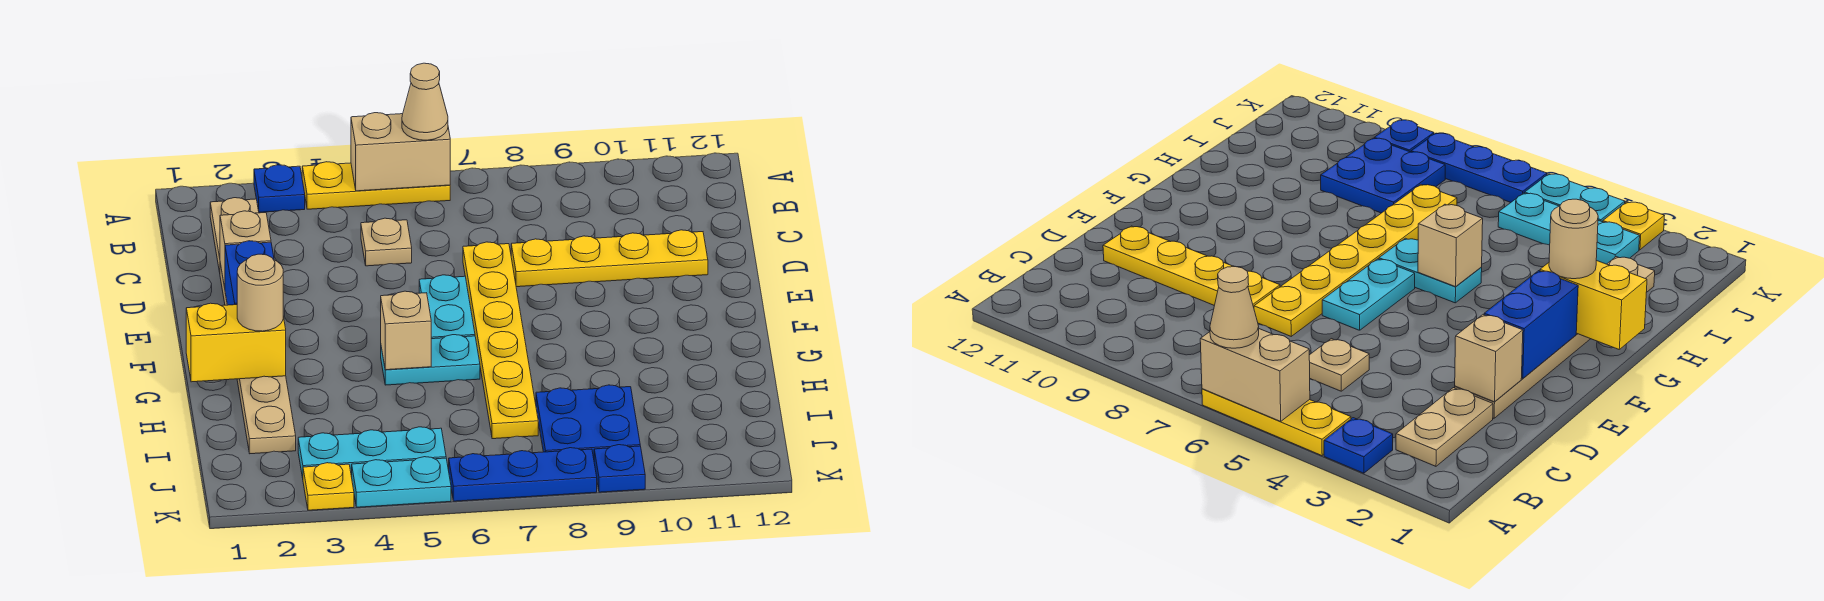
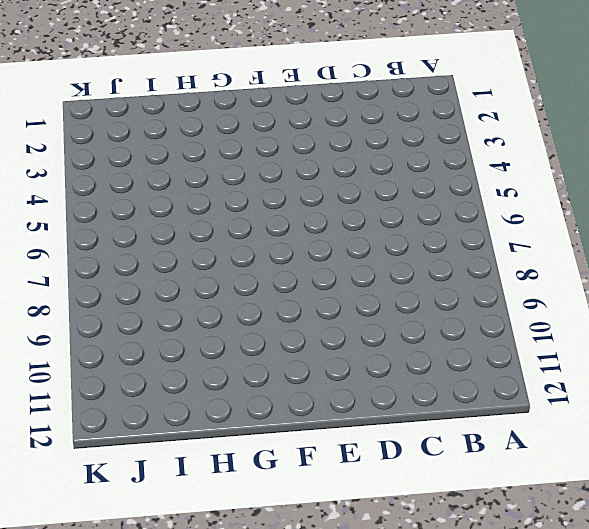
none -> blue 1x1 plate [254,165,305,212]
none -> yellow 1x3 plate [302,162,450,209]
none -> tan 1x2 plate [210,198,259,272]

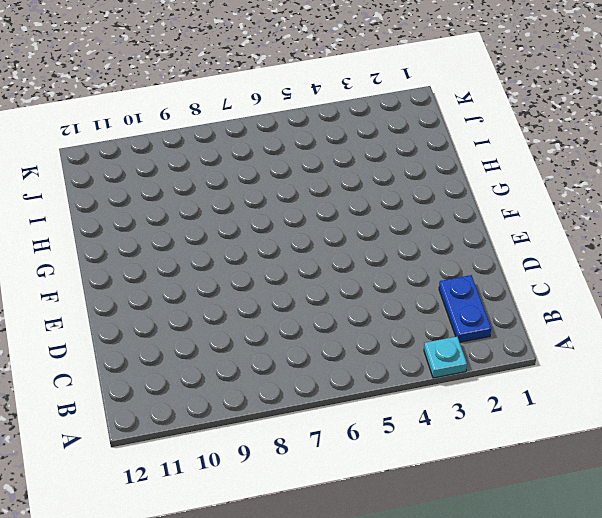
cyan 1x1 plate [424,337,467,378] -> blue 1x1 plate [254,165,305,212]
blue 1x2 plate [439,275,491,342] -> tan 1x2 plate [210,198,259,272]
none -> yellow 1x3 plate [302,162,450,209]
none -> tan 1x1 plate [361,218,412,266]
none -> tan 1x6 plate [220,263,296,454]

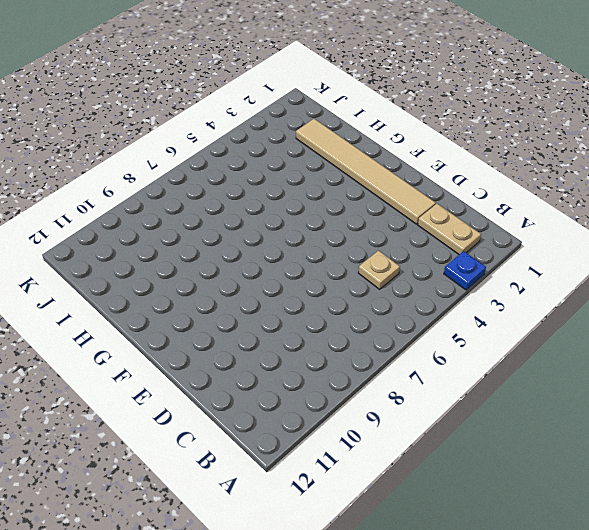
tan 1x6 tile [296,119,436,224] -> tan 1x6 plate [220,263,296,454]
none -> yellow 1x3 plate [302,162,450,209]
none -> yellow 1x6 plate [463,242,538,439]
none -> yellow 1x4 plate [511,230,708,287]

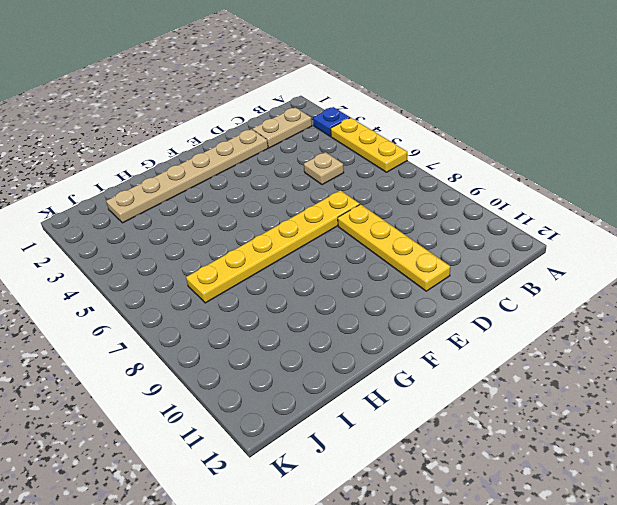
none -> cyan 1x2 plate [419,275,475,339]
none -> cyan 1x2 plate [381,335,480,385]
none -> blue 2x2 plate [536,385,640,458]

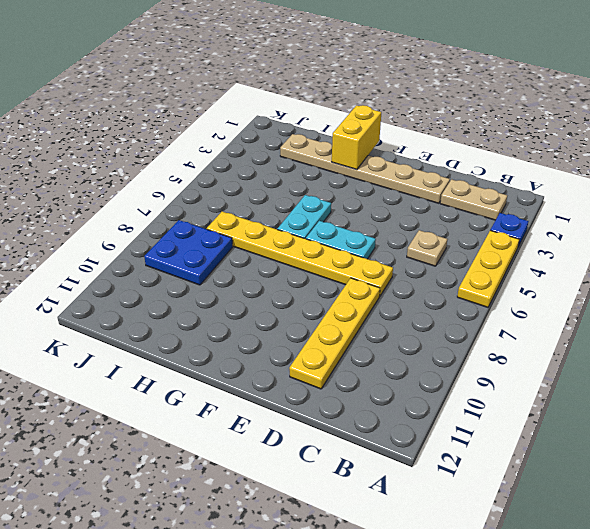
none -> cyan 1x3 plate [298,427,446,478]
none -> yellow 1x1 plate [303,463,354,510]
none -> cyan 1x2 plate [352,457,451,507]

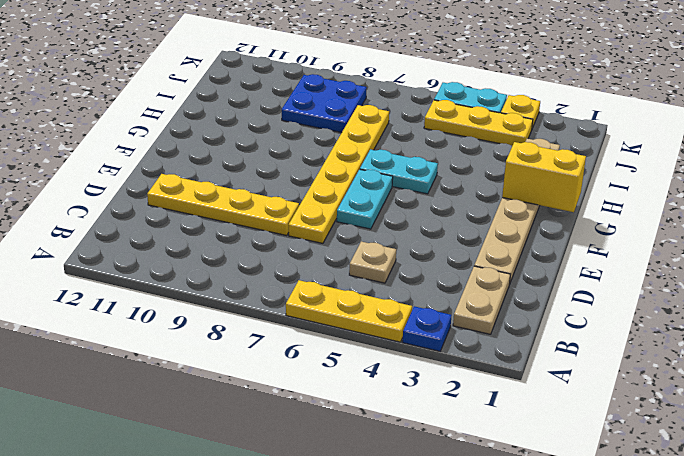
yellow 1x3 plate [424,100,533,146] -> cyan 1x3 plate [298,427,446,478]
none -> blue 1x3 plate [449,448,597,501]
none -> blue 1x1 plate [594,445,645,492]
none -> tan 1x2 brick [351,113,450,191]

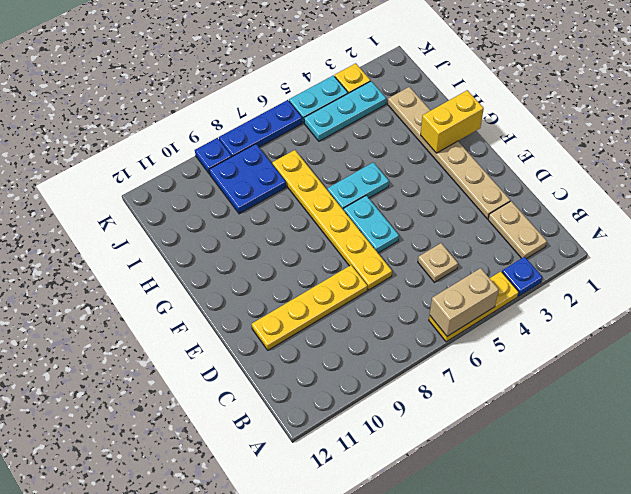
none -> tan 1x1 brick [220,211,271,288]
none -> blue 1x2 brick [225,241,274,305]
none -> tan 1x1 brick [381,291,431,370]

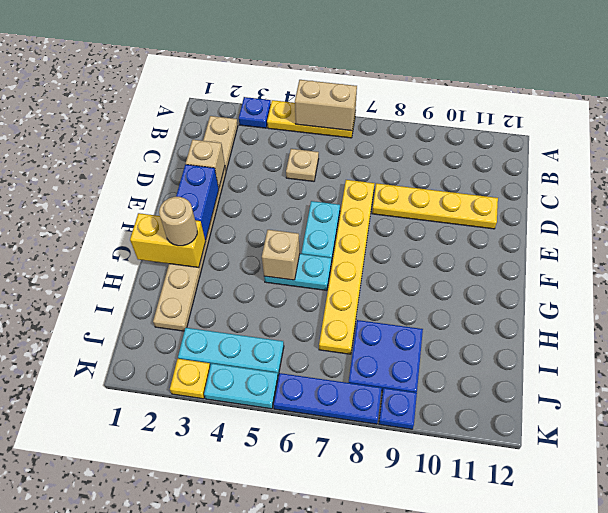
none -> tan 1x1 cone [402,63,448,140]

